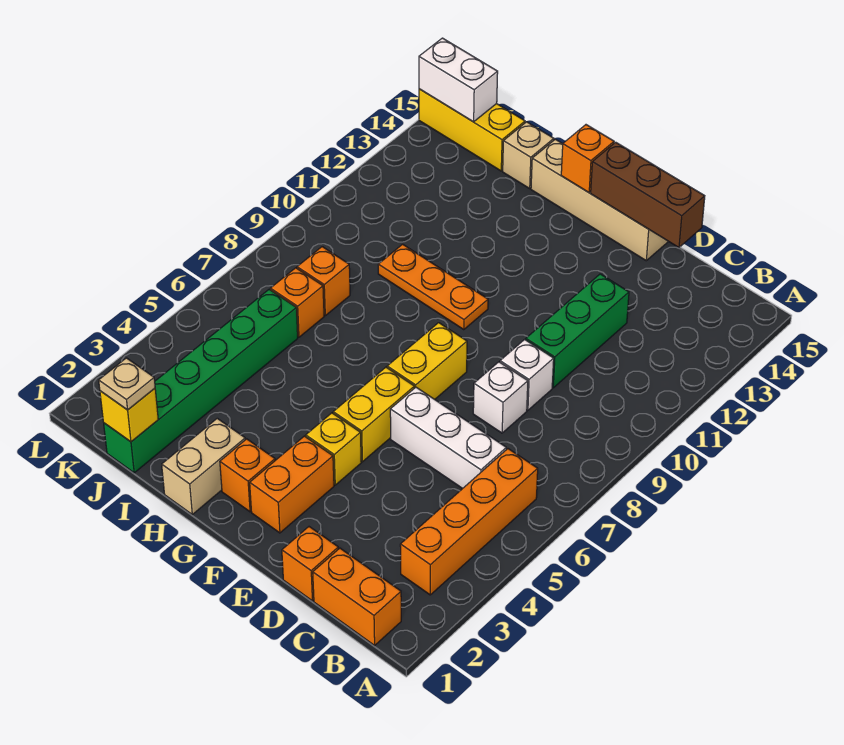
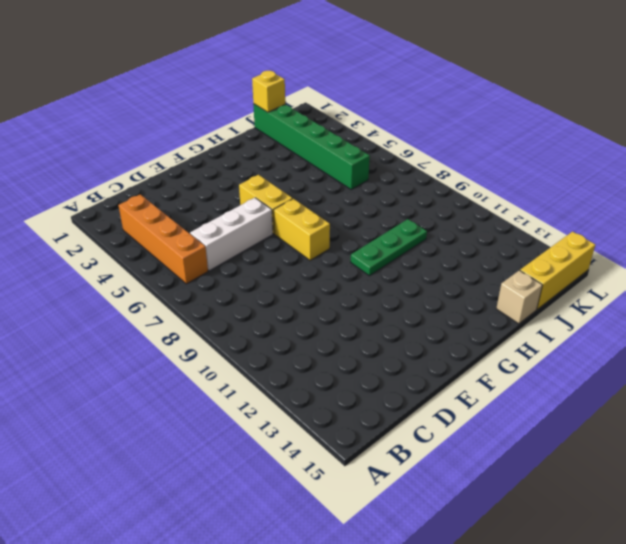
green 1x3 plate [351,219,427,276] -> orange 1x3 plate [378,244,488,330]
none -> orange 1x2 brick [313,548,401,645]
none -> orange 1x1 brick [282,527,338,601]
none -> white 1x1 brick [473,362,528,433]

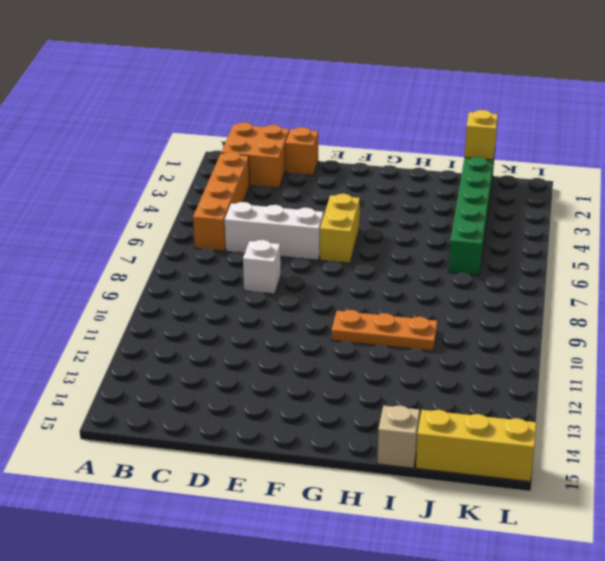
orange 2x2 brick [221,122,289,188] -> orange 1x2 brick [313,548,401,645]
none -> white 1x1 brick [500,339,554,410]
none -> green 1x3 brick [526,274,629,388]
none -> tan 1x4 brick [531,139,669,261]

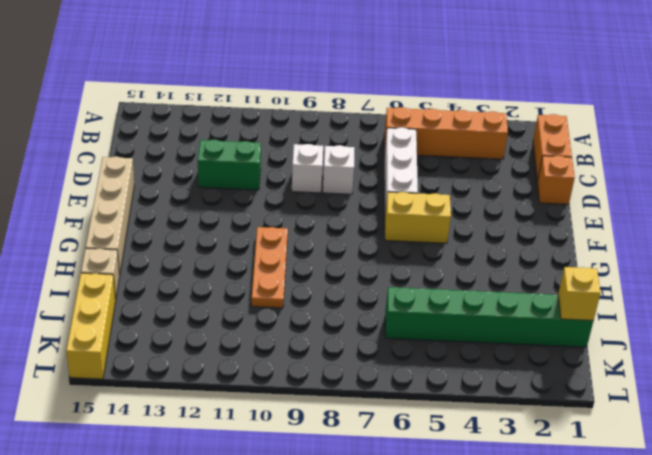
green 1x2 brick [198,139,261,190] -> green 1x3 brick [526,274,629,388]
none -> orange 1x2 brick [250,436,334,533]
none -> yellow 1x1 brick [306,413,361,485]
none -> yellow 1x2 brick [387,323,467,399]

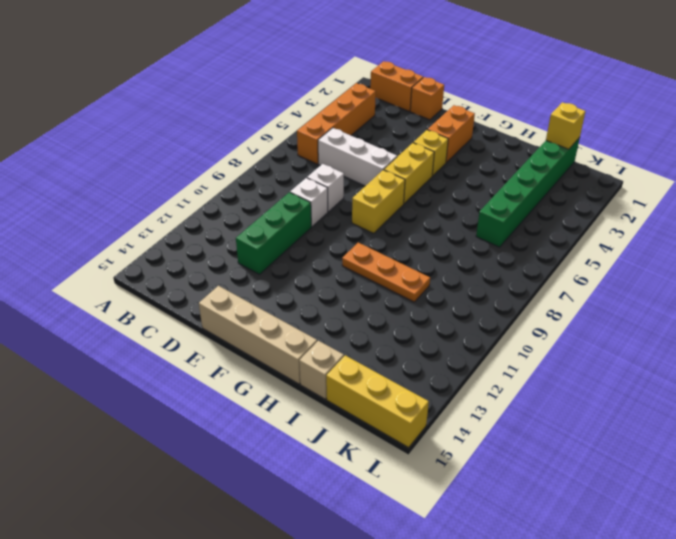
none -> orange 1x1 brick [220,439,275,512]
none -> tan 1x2 brick [162,418,245,514]
none -> orange 1x1 brick [270,268,324,337]

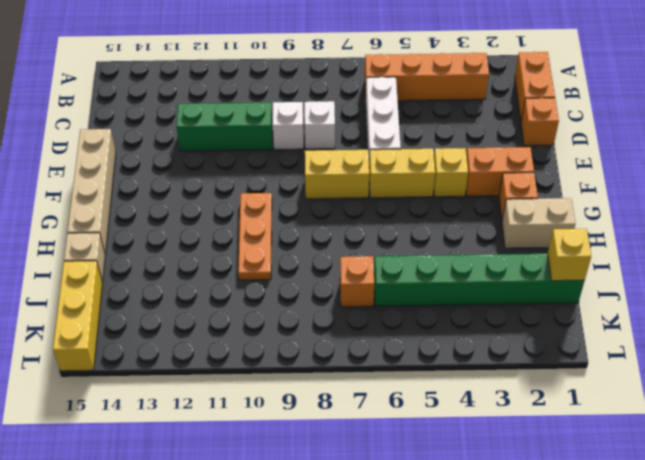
none -> orange 1x1 brick [297,247,350,316]
none -> brown 1x3 brick [591,142,705,247]
none -> orange 1x1 brick [561,125,614,192]

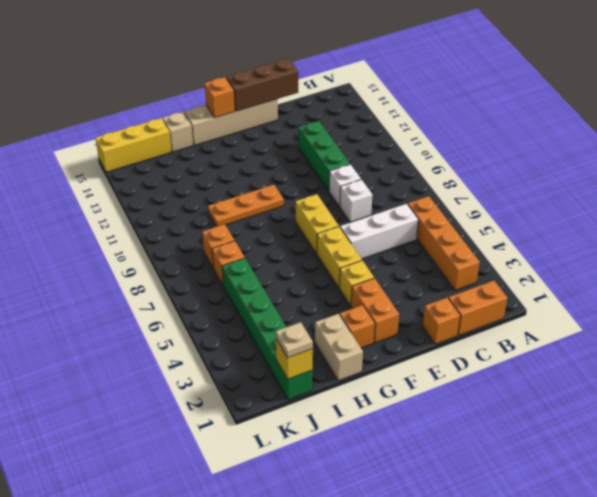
none -> white 1x2 brick [419,38,498,122]

